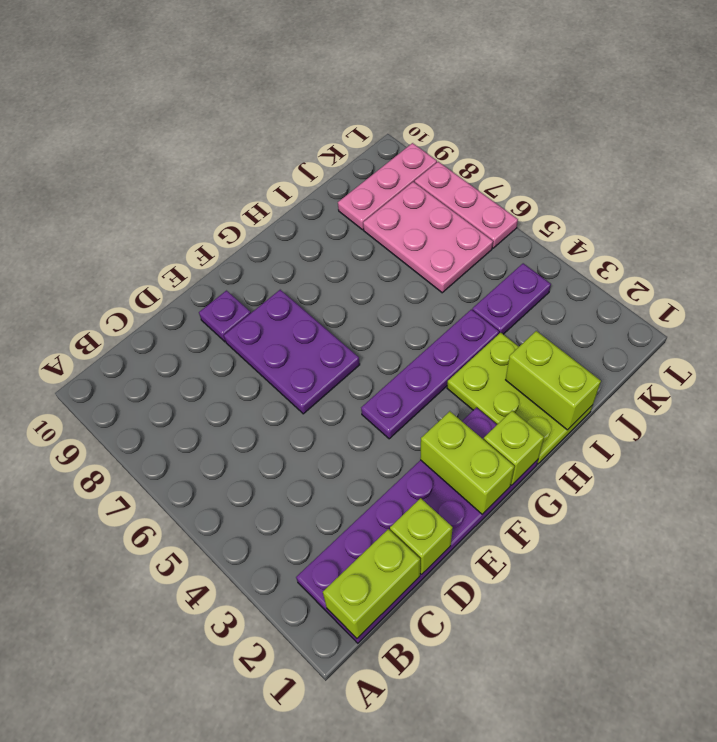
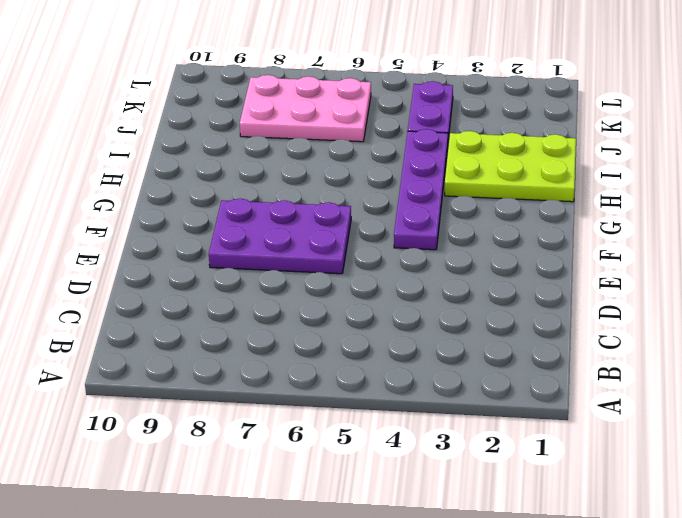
none -> purple 2x6 plate [296,408,538,643]
none -> purple 1x1 plate [199,291,251,342]
none -> pink 1x3 plate [338,143,437,230]

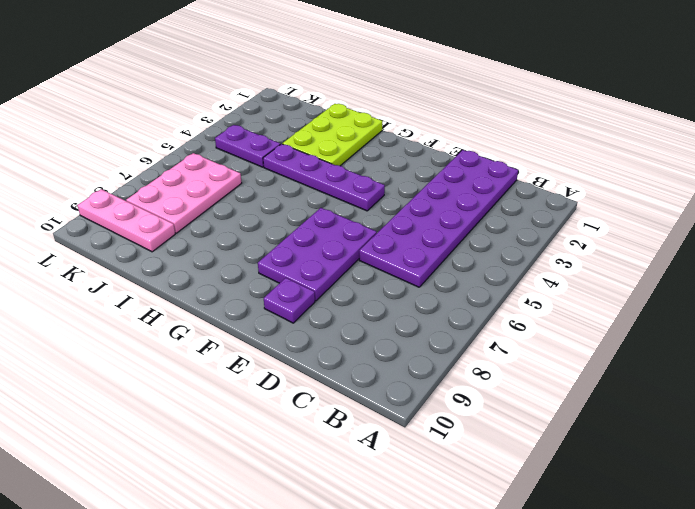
purple 2x6 plate [359,150,518,287] -> purple 2x6 plate turned to [296,408,538,643]
none -> pink 1x3 plate [415,162,518,248]
none -> lime 1x2 brick [323,529,420,638]
none -> lime 1x1 brick [390,498,453,575]

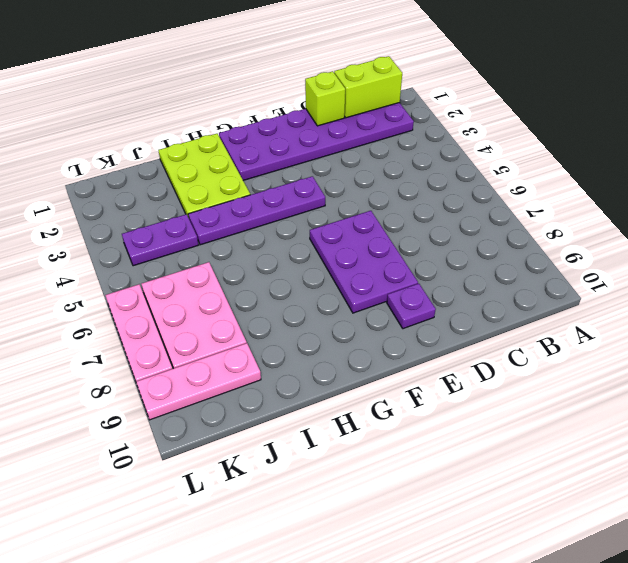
none -> lime 1x2 brick [420,411,514,514]
none -> lime 1x1 brick [484,411,544,485]
none -> lime 1x2 brick [506,331,601,430]

